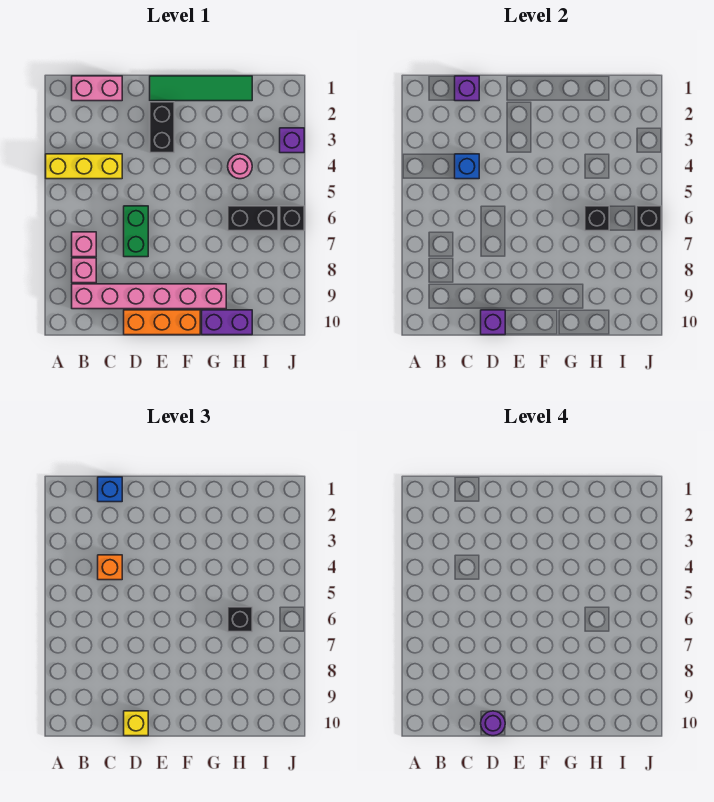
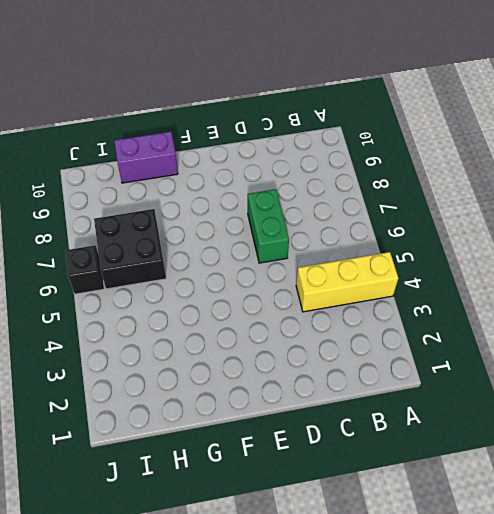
black 2x2 brick [94,209,166,289] -> black 1x2 brick [228,206,278,231]
none -> pink 1x2 brick [72,76,122,101]
none -> pink 1x1 brick [72,232,96,257]
none -> pink 1x1 brick [72,258,96,283]

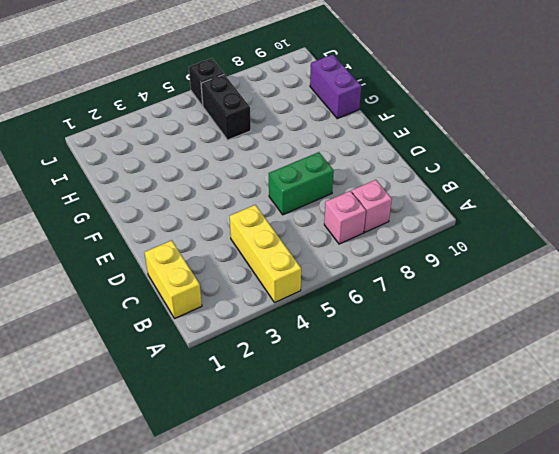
yellow 1x2 brick [144,240,202,318] -> pink 1x2 brick [72,76,122,101]
none -> pink 1x6 brick [72,284,226,309]
none -> orange 1x3 brick [124,310,200,335]
none -> green 1x4 tile [150,76,252,101]

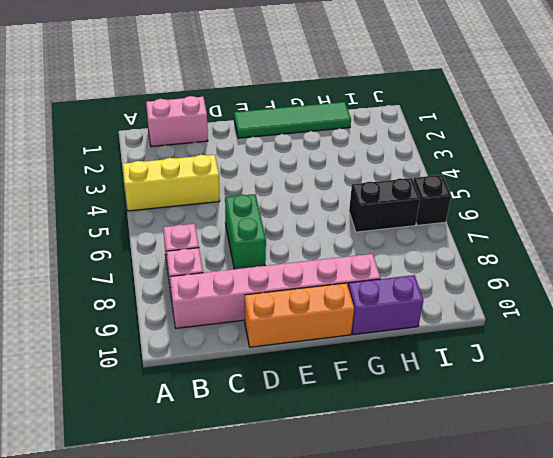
none -> black 1x2 brick [150,102,174,153]
none -> pink 1x1 round brick [228,154,252,179]
none -> purple 1x1 brick [280,128,304,153]

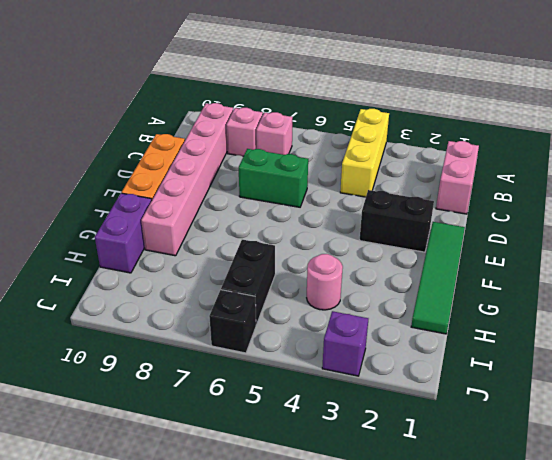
none -> purple 1x1 brick [455,76,479,101]
none -> blue 1x1 brick [455,154,479,179]
none -> purple 1x1 brick [481,310,505,335]

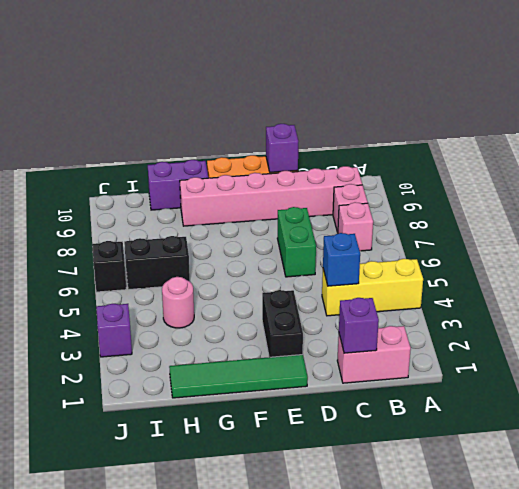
none -> black 1x1 brick [585,206,609,231]
none -> black 1x1 brick [637,206,661,231]
none -> blue 1x1 brick [98,477,122,502]

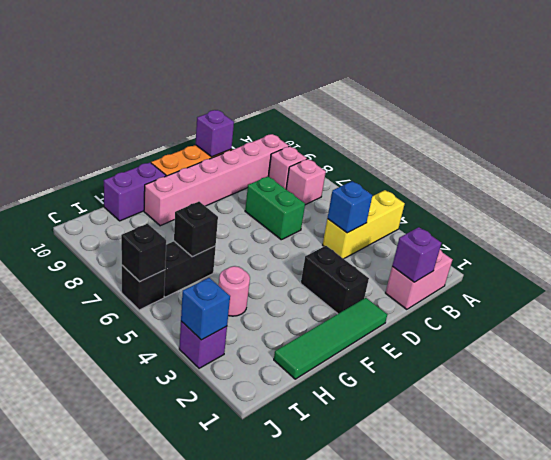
blue 1x1 brick [181,278,230,340] -> blue 1x1 brick moved to [98,477,122,502]
none -> orange 1x1 brick [98,555,122,580]
none -> yellow 1x1 brick [124,711,148,736]
none -> black 1x1 brick [228,607,252,632]

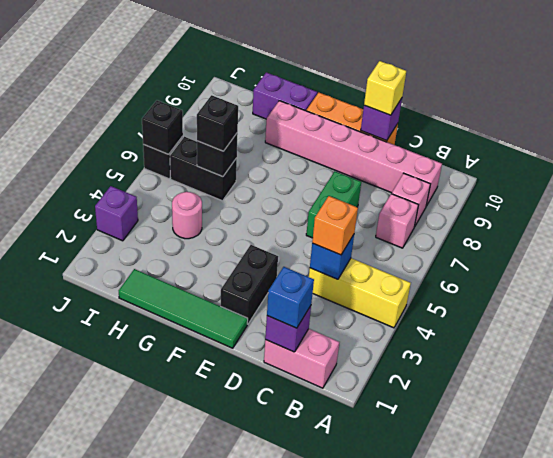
none -> purple 1x1 round brick [481,711,505,736]

